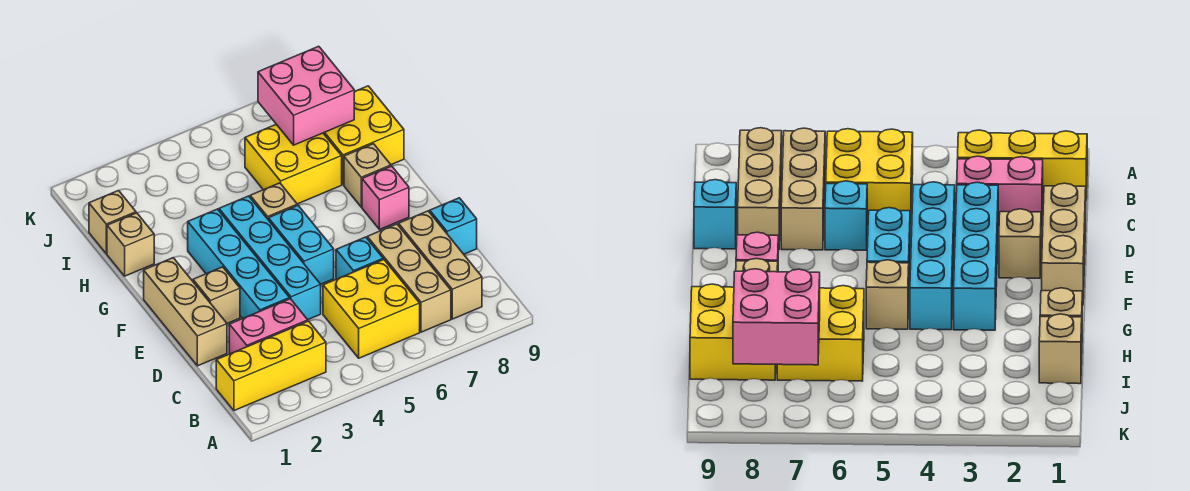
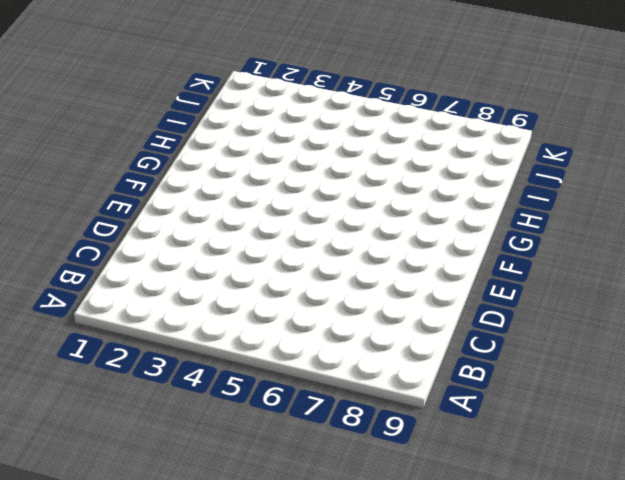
none -> yellow 1x3 brick [216,321,326,411]
none -> yellow 2x2 brick [323,259,420,358]
none -> tan 1x3 brick [367,224,451,332]

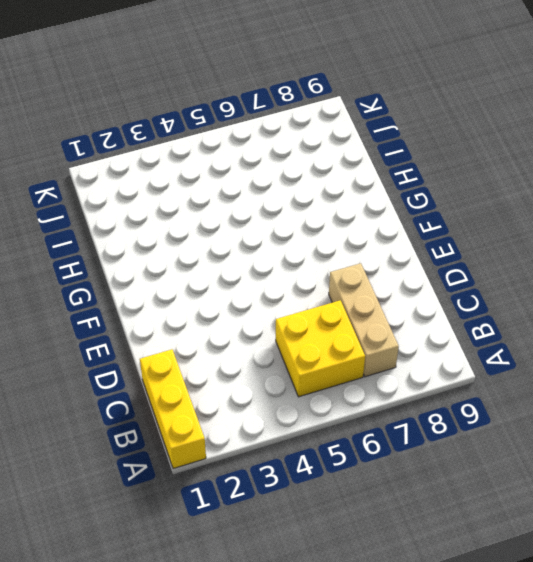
yellow 1x3 brick [140,349,206,469] -> yellow 1x3 brick turned to [216,321,326,411]
none -> tan 1x3 brick [399,211,482,319]
none -> pink 1x2 brick [229,299,308,354]
none -> tan 1x3 brick [144,258,227,366]

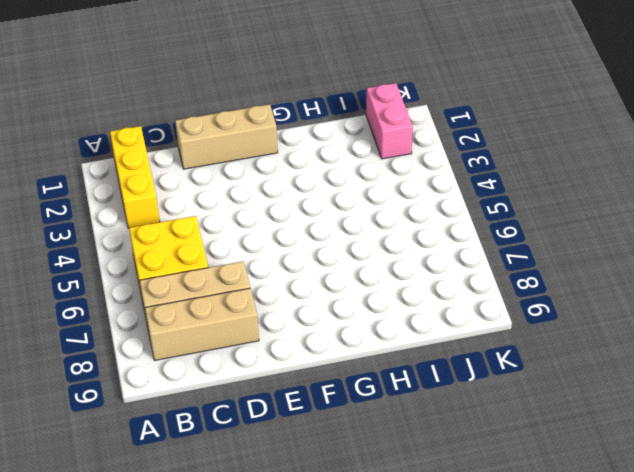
pink 1x2 brick [366,83,413,159] -> pink 1x2 brick moved to [229,299,308,354]
none -> cyan 1x4 brick [188,209,290,319]
none -> cyan 1x4 brick [219,196,321,320]
none -> cyan 1x1 brick [336,237,383,279]

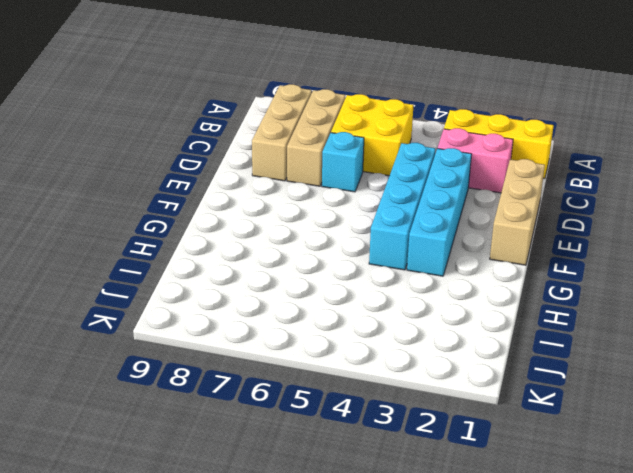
none -> cyan 1x1 brick [430,198,477,254]
none -> tan 1x1 brick [193,267,240,323]
none -> cyan 1x2 brick [268,205,334,284]

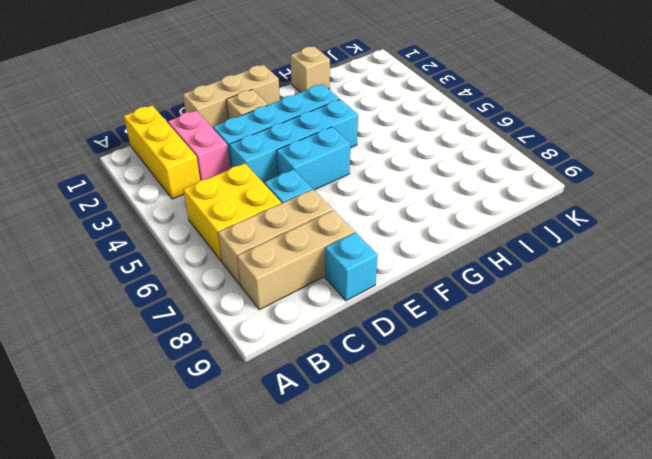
none -> pink 1x1 brick [362,166,409,230]
none -> tan 1x1 brick [250,183,297,219]
none -> tan 1x1 brick [344,144,391,207]

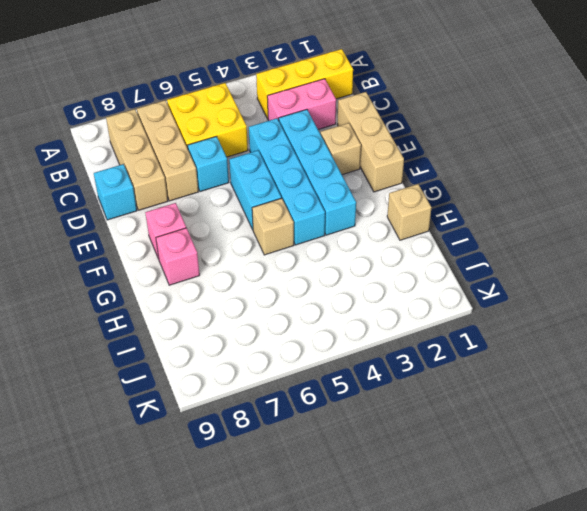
pink 1x1 brick [156,228,200,285] -> tan 1x1 brick [344,144,391,207]
none -> yellow 2x2 brick [245,124,342,204]
none -> yellow 2x2 brick [324,86,404,185]
none -> tan 1x1 brick [89,191,136,254]

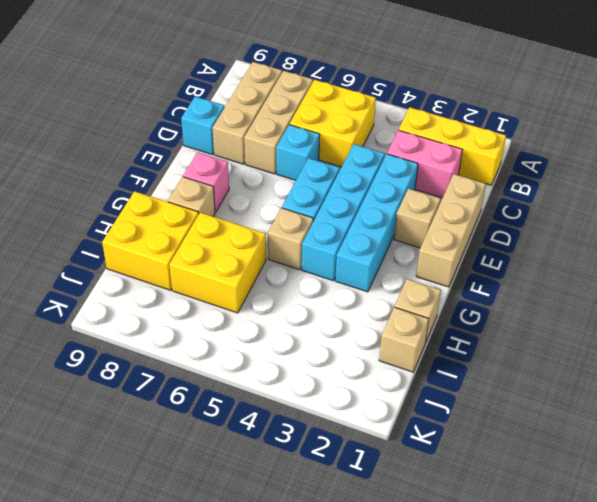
none -> pink 2x2 brick [258,46,354,145]

